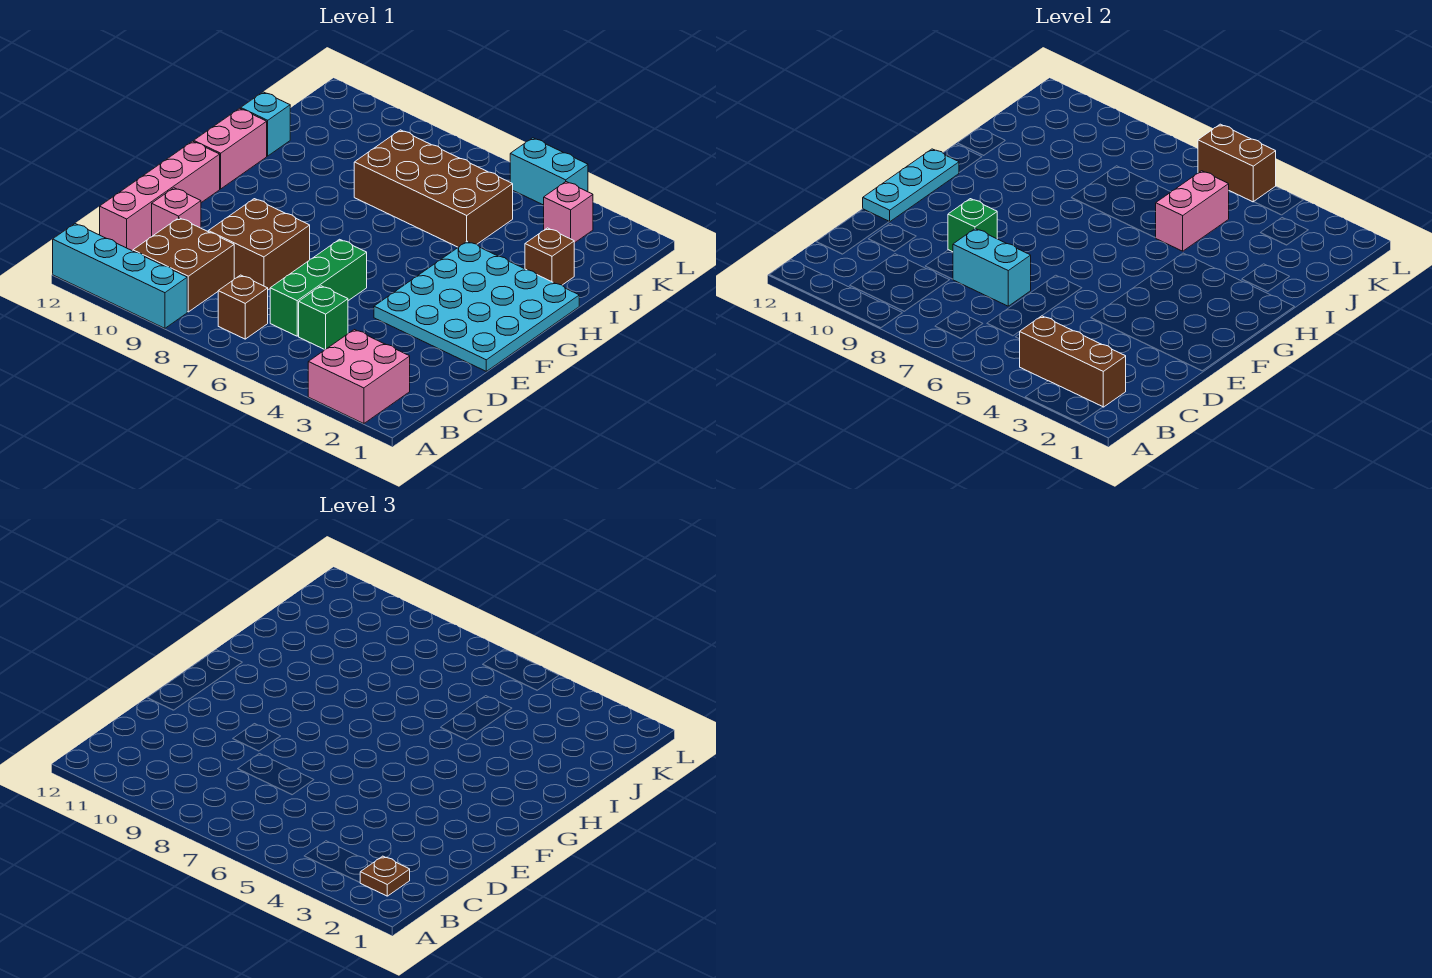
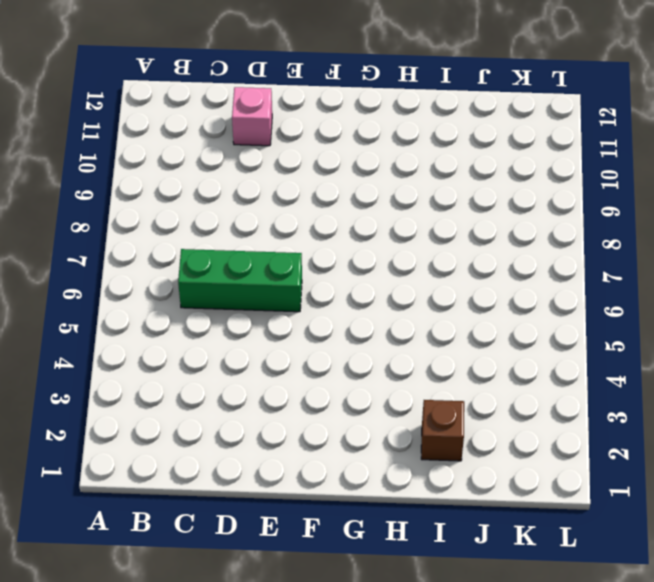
none -> pink 2x2 brick [308,330,410,424]
none -> cyan 1x4 brick [53,224,187,328]
none -> brown 1x1 brick [218,275,268,339]

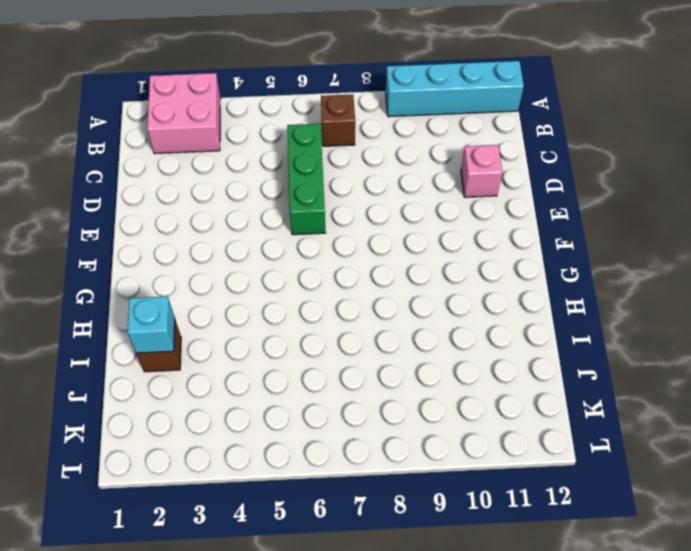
cyan 1x1 brick [127,297,175,353] -> cyan 1x1 brick moved to [241,92,290,156]
none -> brown 2x2 brick [133,218,234,312]
none -> green 1x1 brick [299,286,348,350]
none -> pink 1x4 brick [100,141,220,251]

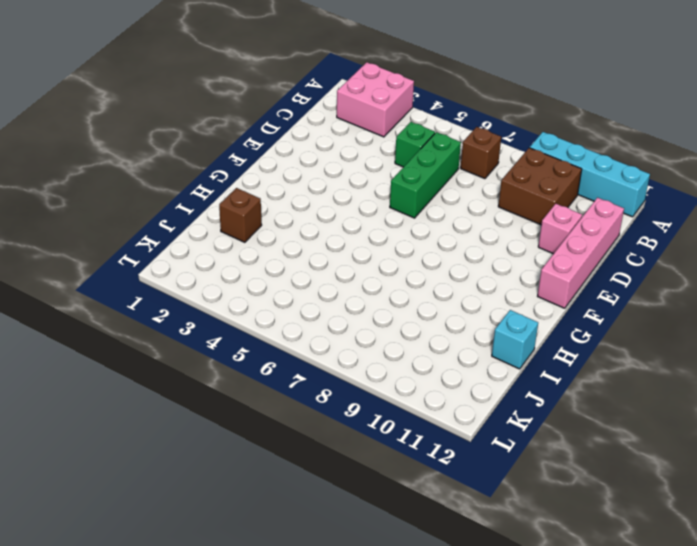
none -> brown 2x2 brick [208,199,310,290]
none -> cyan 4x4 plate [374,241,579,371]
none -> pink 1x2 brick [194,108,267,189]

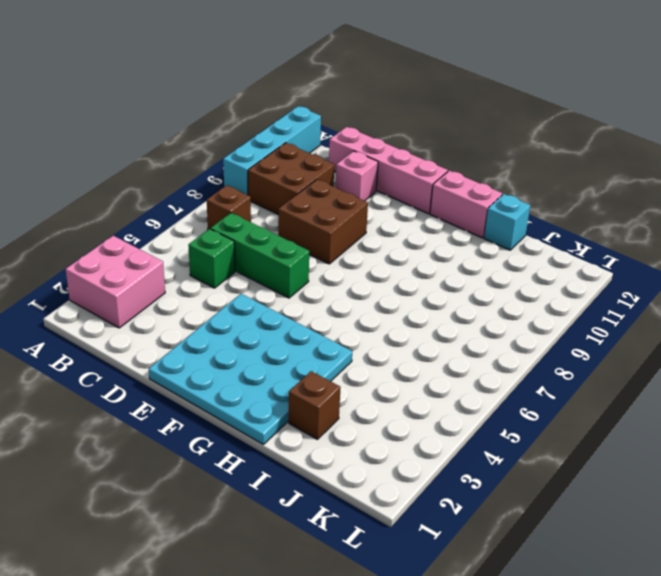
none -> brown 2x4 brick [354,130,513,247]
none -> pink 1x1 brick [544,182,593,243]
none -> cyan 1x2 brick [510,138,588,205]

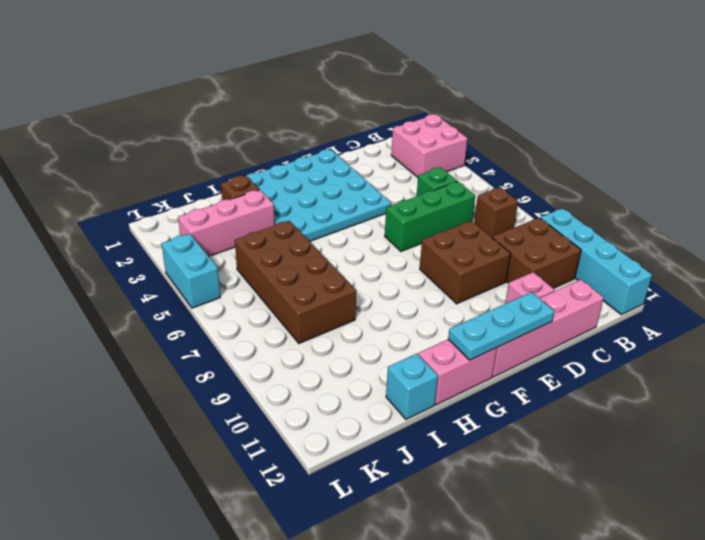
pink 1x3 brick [178,190,275,256] -> pink 1x1 brick [544,182,593,243]
none -> brown 1x3 brick [1020,316,1126,407]
none -> cyan 1x2 brick [953,229,1031,306]
none -> green 1x1 brick [948,199,997,252]

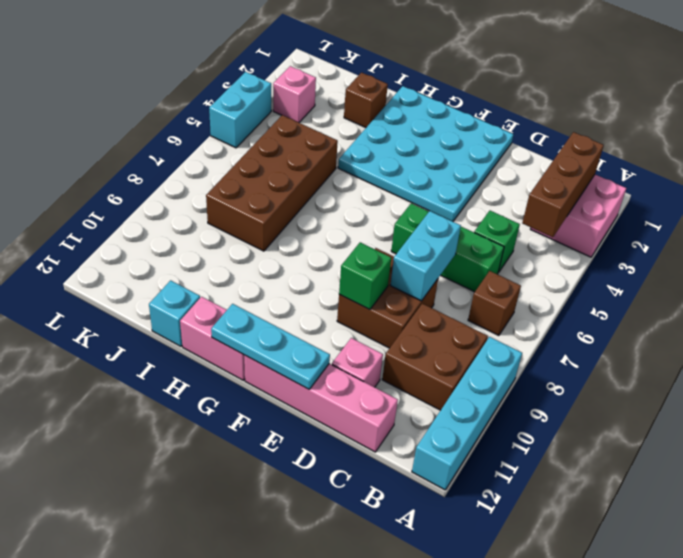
none -> pink 1x2 brick [1156,171,1229,251]
none -> brown 1x2 brick [1198,124,1276,202]
none -> brown 1x1 plate [360,856,410,896]

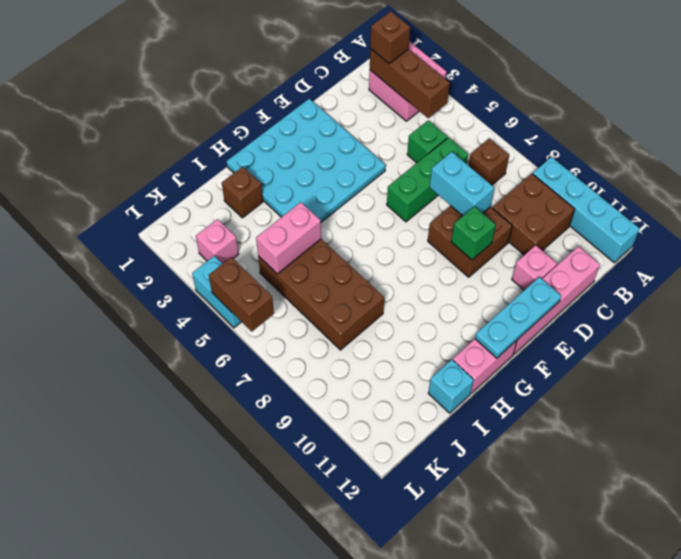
brown 1x1 brick [370,11,410,63] -> brown 1x1 plate [360,856,410,896]

